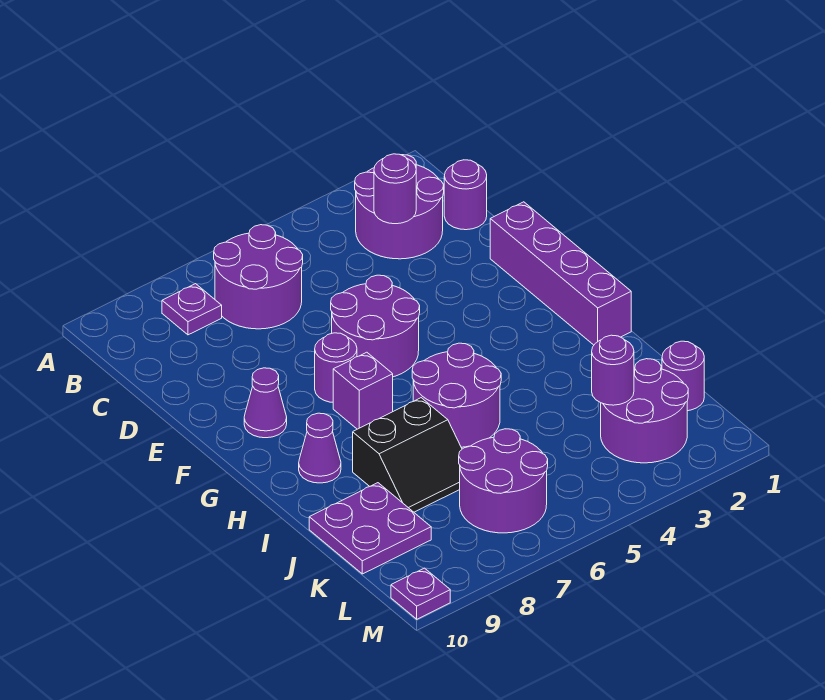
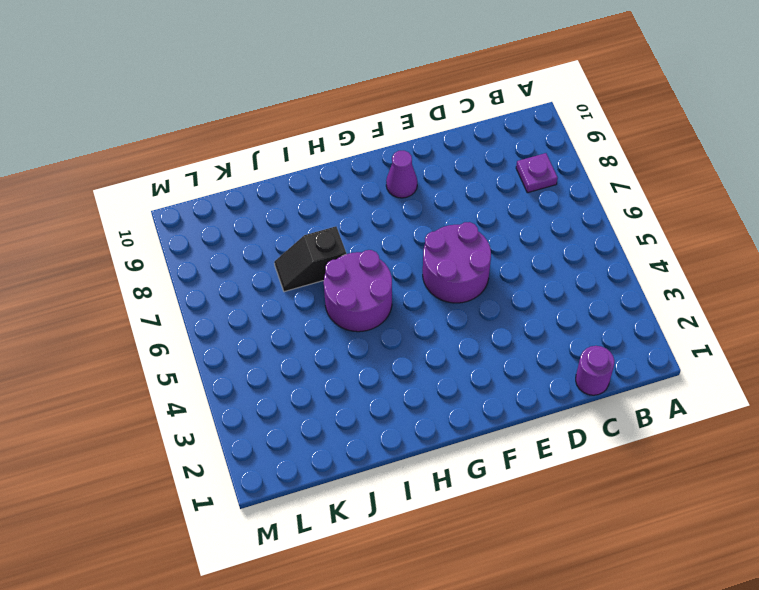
black 1x2 slope [274,226,346,292] -> black 2x2 slope [353,398,462,512]
none -> purple 2x2 round brick [355,155,444,259]
none -> purple 2x2 round brick [214,225,303,329]
none -> purple 1x4 brick [490,202,631,345]

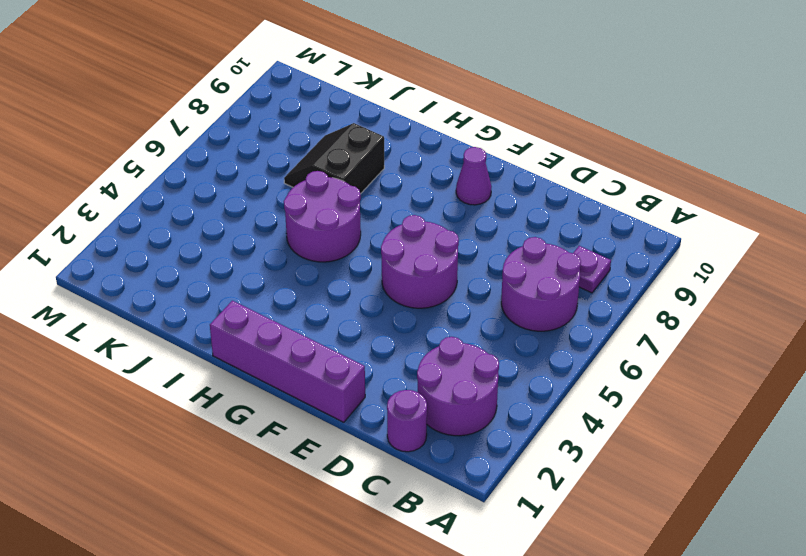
none -> purple 1x1 round brick [315,333,357,402]
none -> purple 1x1 brick [333,352,393,429]
none -> purple 1x1 cone [299,413,341,483]

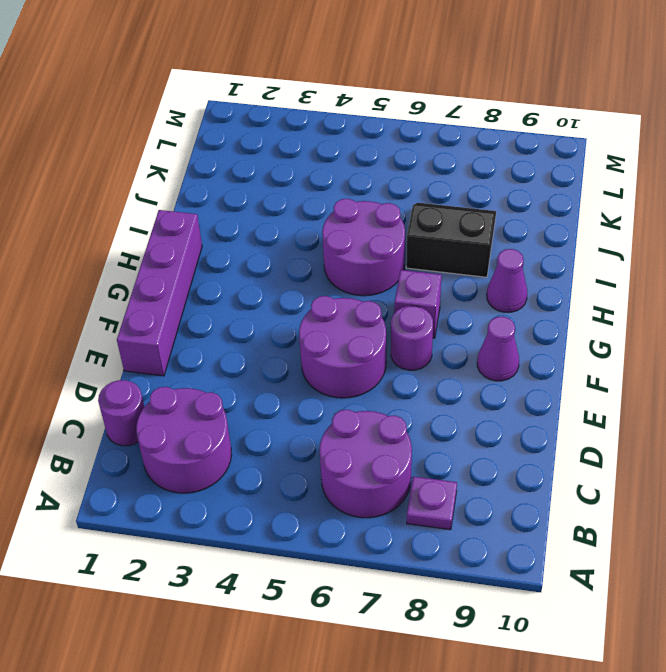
none -> purple 2x2 plate [309,483,431,574]
none -> purple 1x1 round brick [662,341,704,411]
none -> purple 2x2 round brick [601,359,688,463]

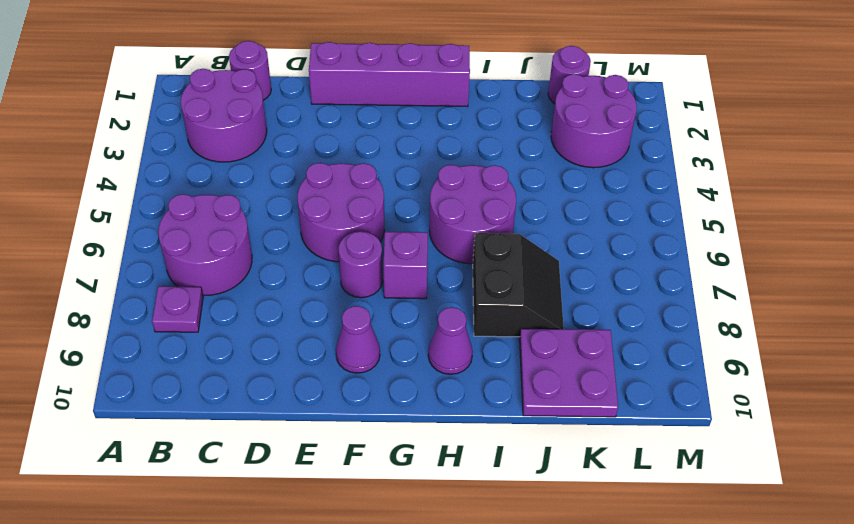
none -> purple 2x2 round brick [459,429,548,533]
none -> purple 1x1 plate [391,568,450,619]
none -> purple 1x1 round brick [374,154,416,224]

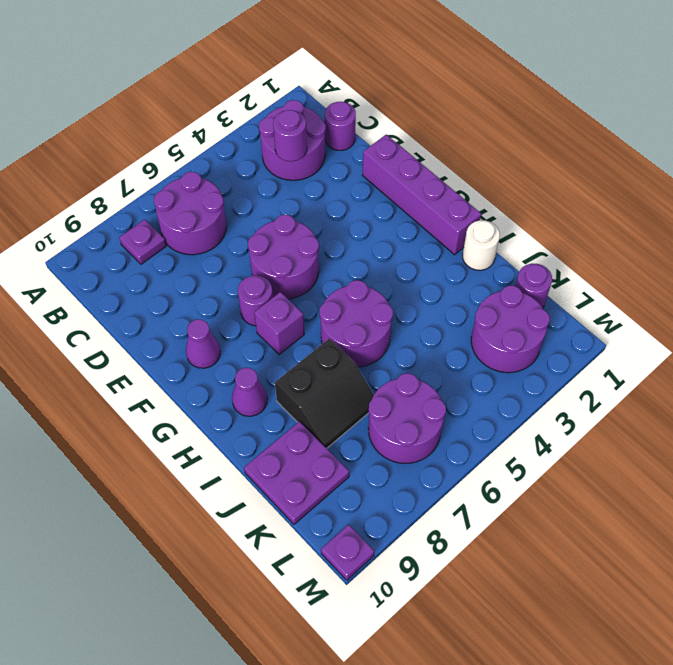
white 1x1 round brick [463,220,500,270] -> none
none -> purple 1x1 round brick [592,335,634,405]

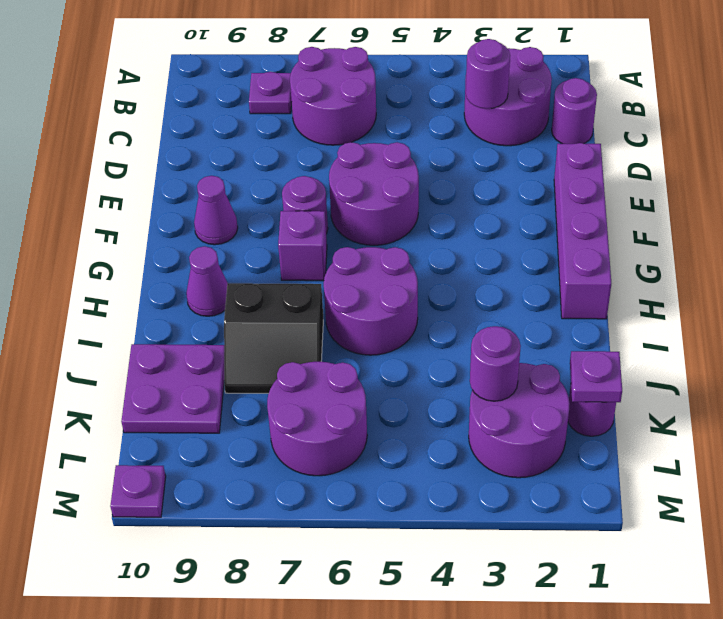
purple 1x1 plate [570,351,622,402] -> none

